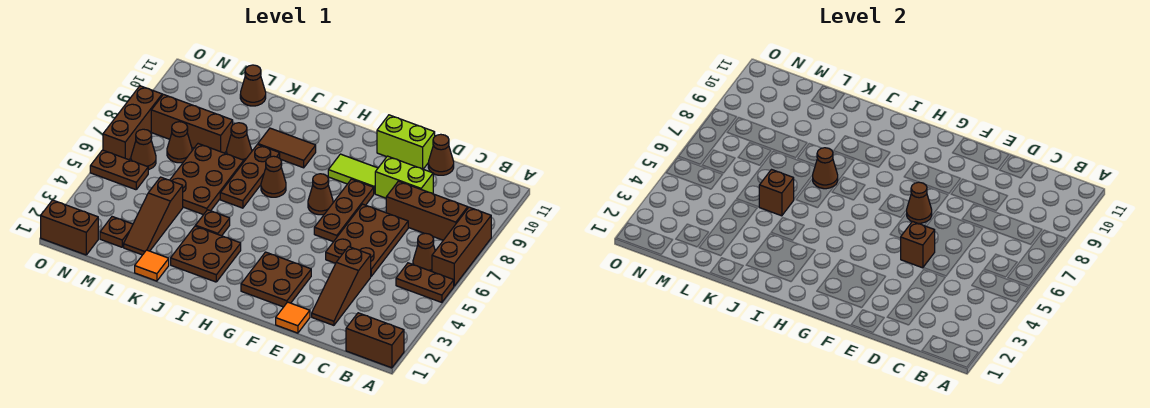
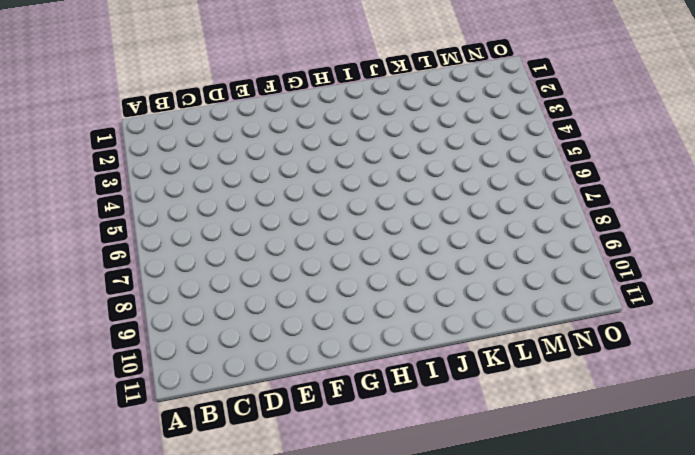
none -> brown 1x2 brick [346,313,404,368]
none -> brown 1x2 plate [396,263,454,302]
none -> brown 1x3 brick [432,207,491,286]
none -> brown 1x1 cone [413,233,435,271]

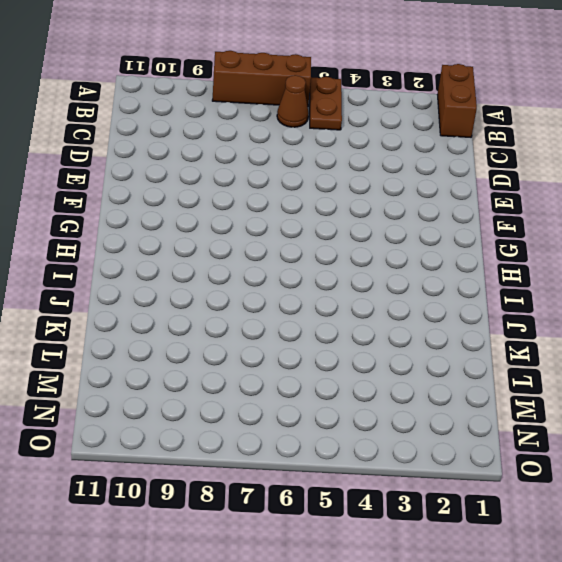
none -> brown 1x3 brick [386,181,468,240]
none -> brown 1x3 slope [312,247,371,325]
none -> brown 2x3 plate [326,204,408,276]
none -> lime 1x2 brick [375,156,433,198]

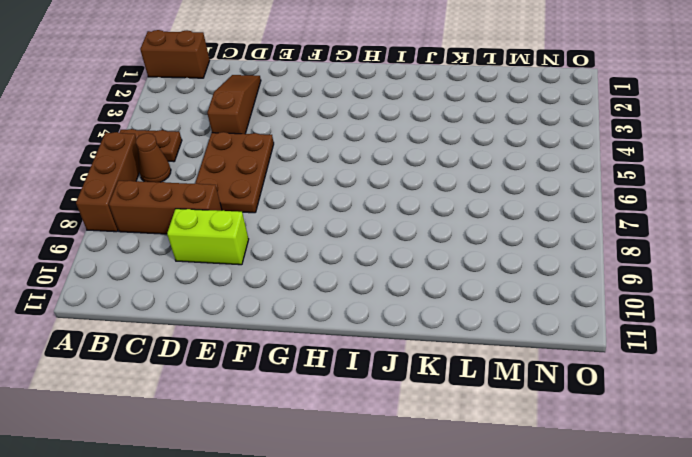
none -> brown 1x1 cone [428,134,454,175]
none -> orange 1x1 tile [276,302,310,333]
none -> lime 1x2 brick [377,115,435,169]
none -> brown 2x2 plate [241,252,311,307]

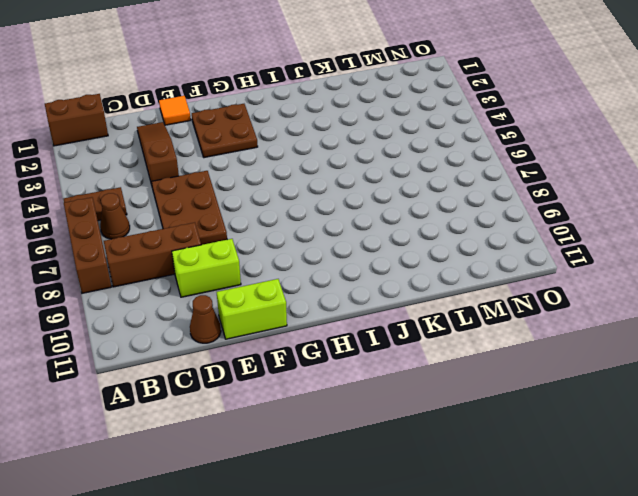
none -> brown 1x3 plate [314,179,374,242]
none -> lime 1x2 tile [328,154,378,194]
none -> brown 1x1 cone [308,174,333,215]
none -> brown 2x2 plate [171,226,241,282]

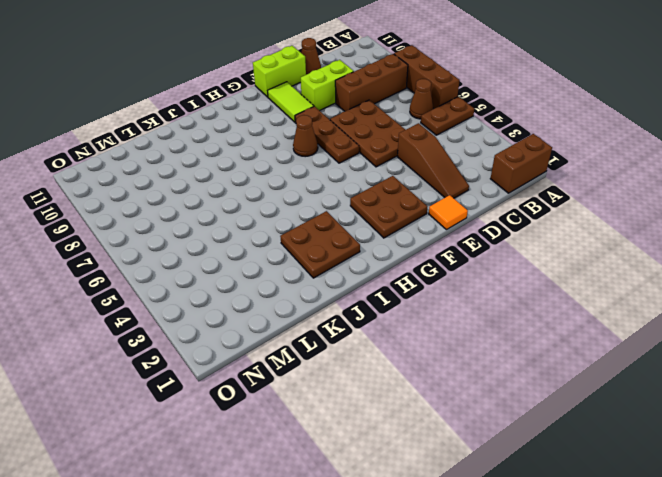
lime 1x2 tile [268,82,314,122] -> lime 1x2 tile turned to [328,154,378,194]
none -> brown 1x1 cone [261,156,286,197]
none -> brown 1x2 tile [258,128,316,168]
none -> brown 1x1 plate [196,210,230,236]
none -> brown 1x3 plate [220,145,280,208]

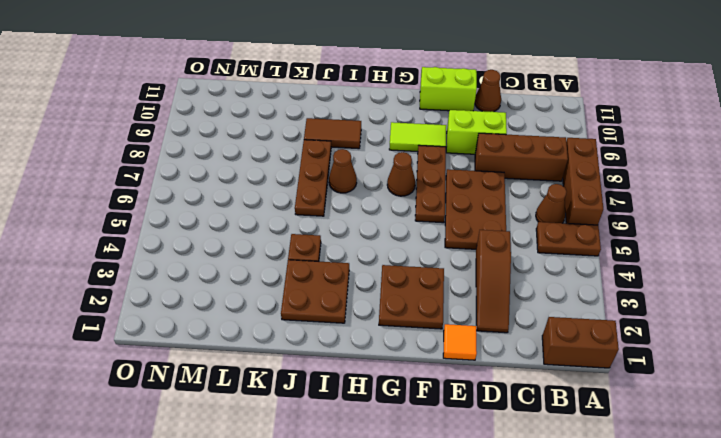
none -> orange 1x1 tile [135,250,169,281]
none -> brown 2x3 plate [170,144,244,215]
none -> brown 1x1 cone [227,123,252,161]
none -> brown 1x3 slope [124,177,183,255]

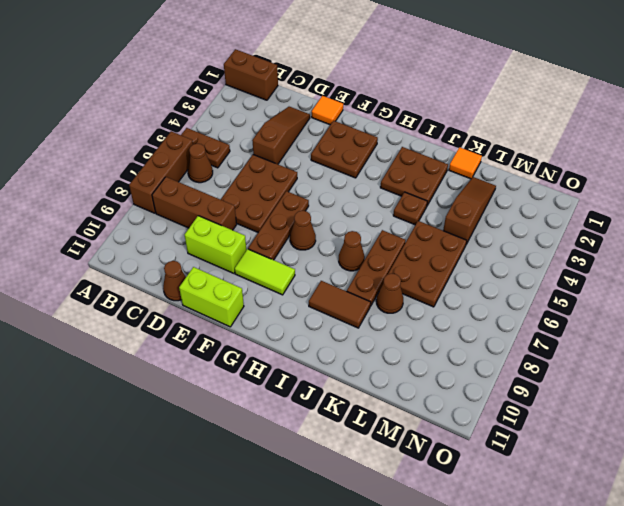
none -> brown 1x3 brick [151,95,233,153]
none -> brown 1x1 cone [240,65,266,106]
none -> brown 1x1 plate [100,217,133,247]
none -> brown 1x1 cone [167,122,192,163]

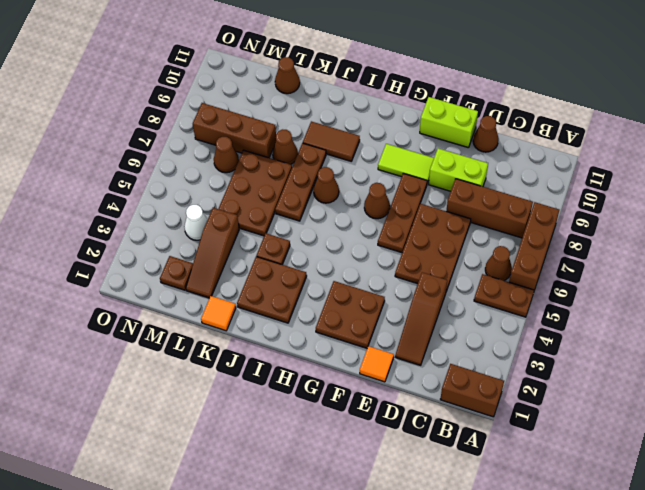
white 1x1 cone [184,205,208,240] -> none
none -> brown 1x2 brick [41,200,98,255]
none -> brown 1x2 plate [90,150,148,190]
none -> brown 1x1 cone [131,129,156,170]
none -> brown 1x3 brick [103,86,162,160]

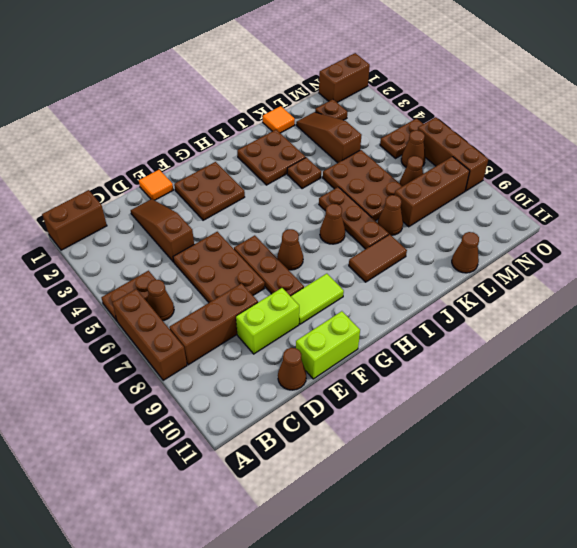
none -> brown 1x1 brick [901,222,935,268]
none -> brown 1x1 cone [907,182,932,223]
none -> brown 1x1 cone [813,148,838,189]
none -> brown 1x1 brick [759,170,794,216]

